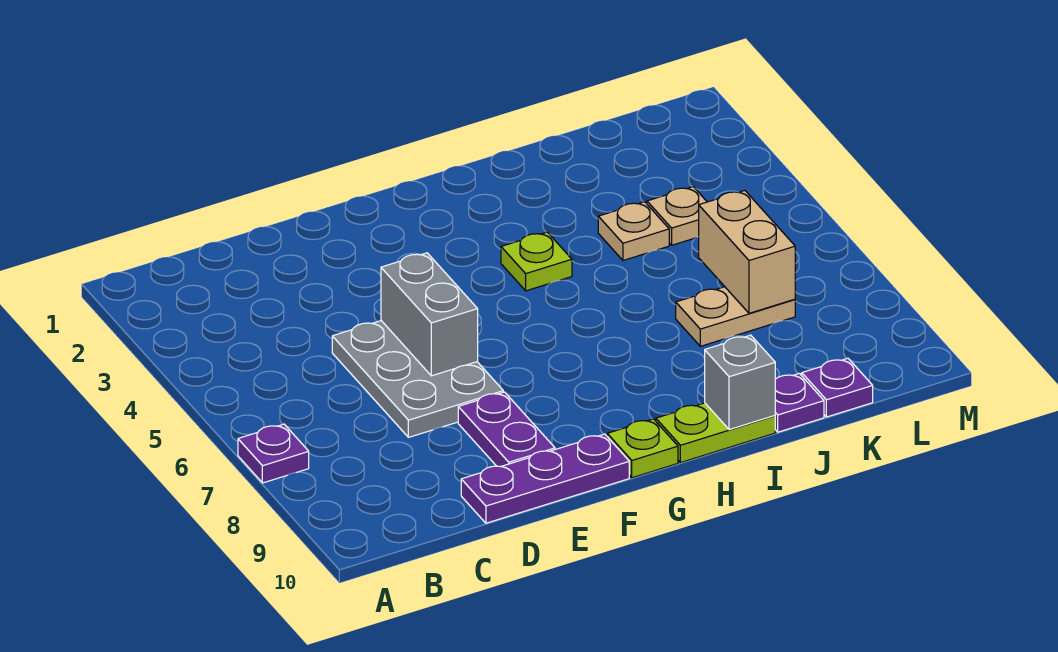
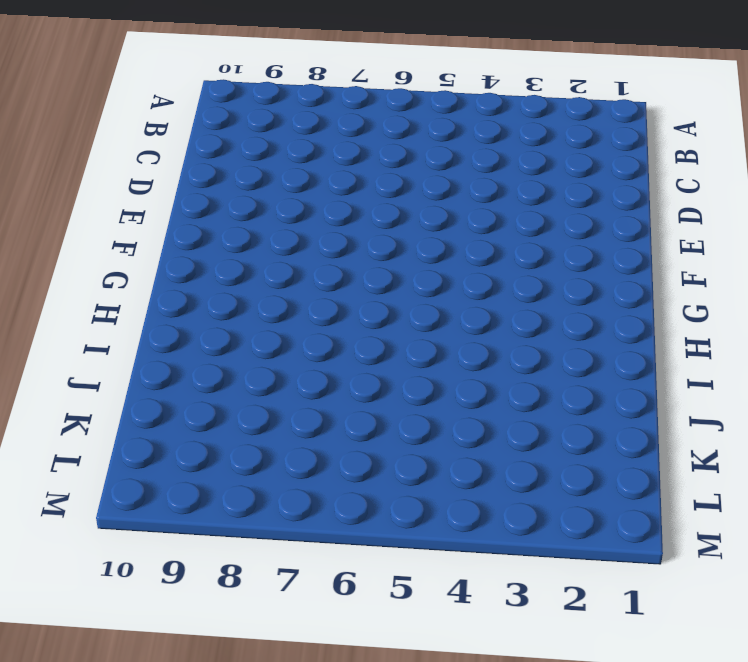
none -> purple 1x1 plate [238,424,309,483]
none -> grey 2x3 plate [332,321,503,437]
none -> purple 1x3 plate [461,434,629,523]

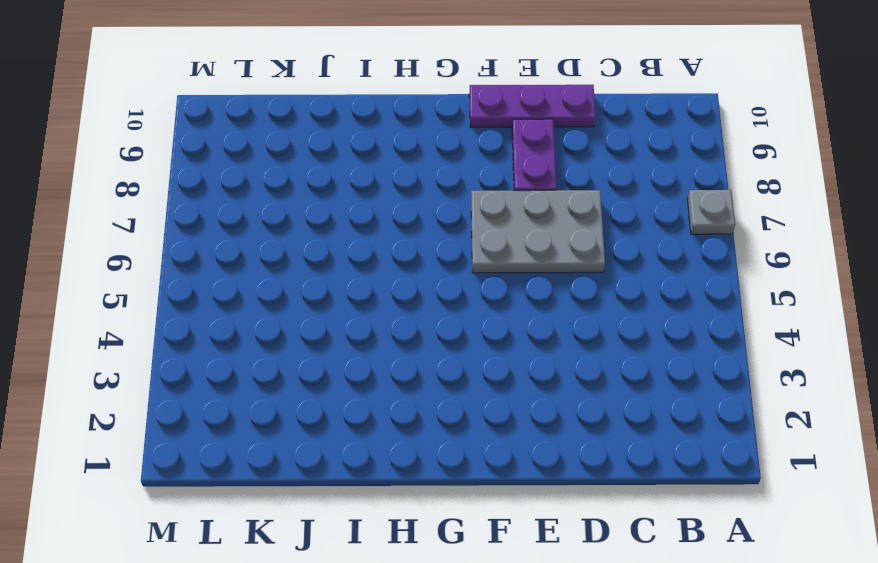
grey 1x1 plate [687,190,735,234] -> purple 1x1 plate [238,424,309,483]
grey 2x3 plate [471,190,605,273] -> grey 2x3 plate turned to [332,321,503,437]
none -> lime 1x1 plate [607,419,678,478]
none -> lime 1x1 plate [501,232,572,291]
none -> lime 1x2 plate [656,403,775,463]

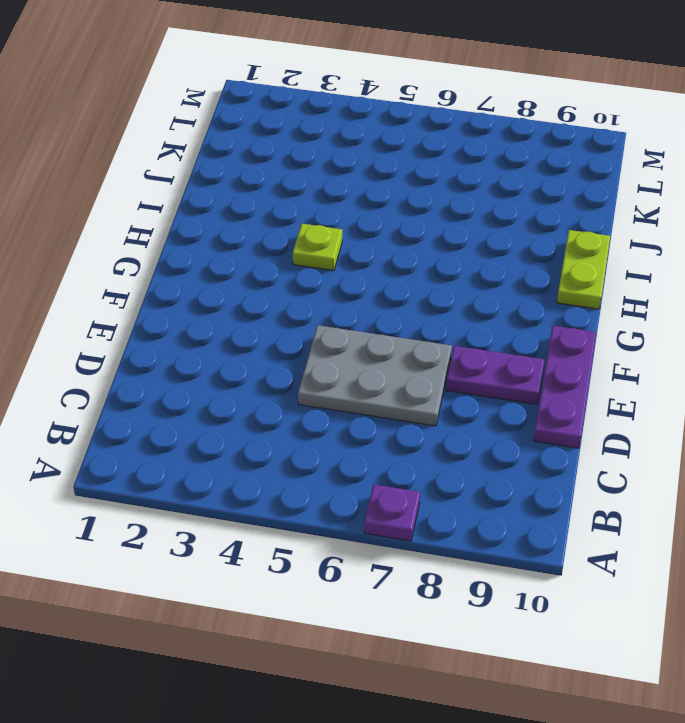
none -> lime 1x1 plate [607,419,678,478]
none -> tan 1x1 plate [598,202,669,260]
none -> tan 1x2 plate [676,287,795,346]

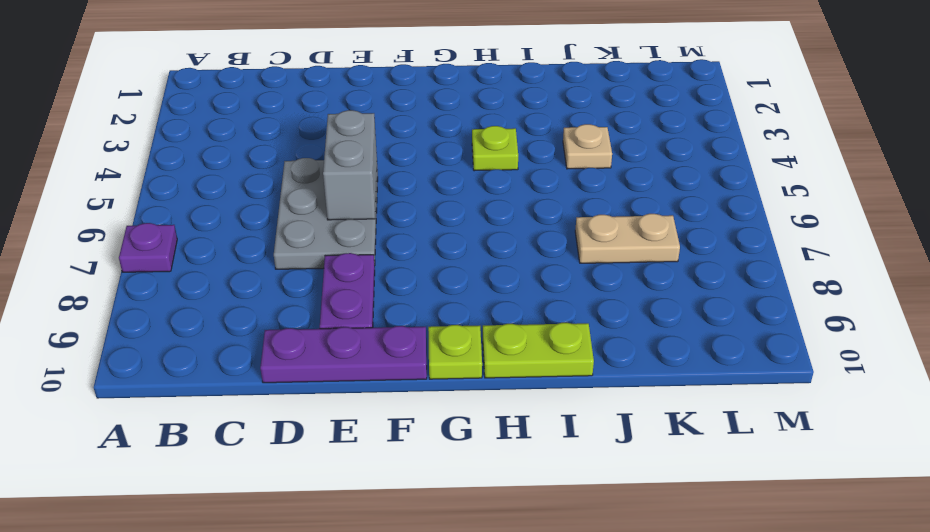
none -> purple 1x1 plate [775,373,824,432]
none -> tan 1x1 plate [647,187,707,245]
none -> purple 1x1 plate [801,358,873,417]

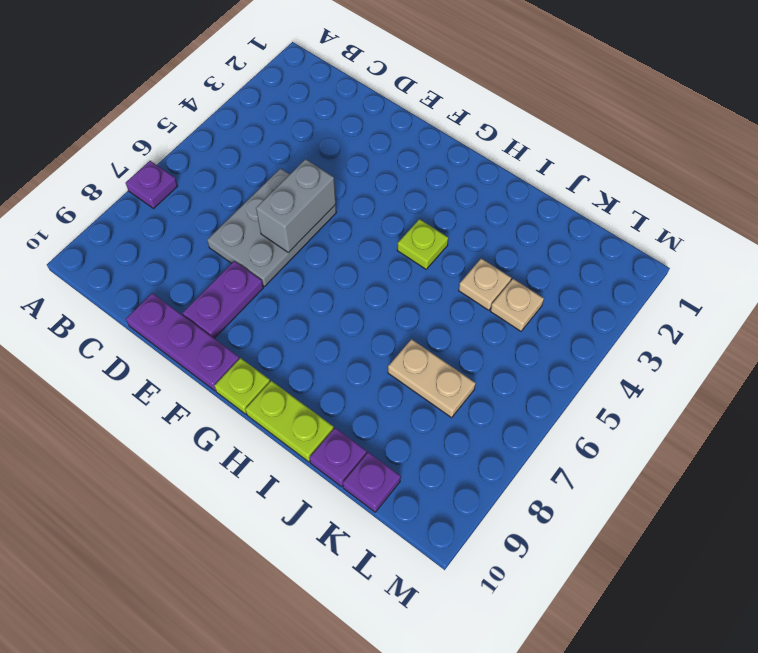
none -> grey 1x1 brick [705,335,775,430]
none -> tan 1x2 brick [699,190,795,313]

